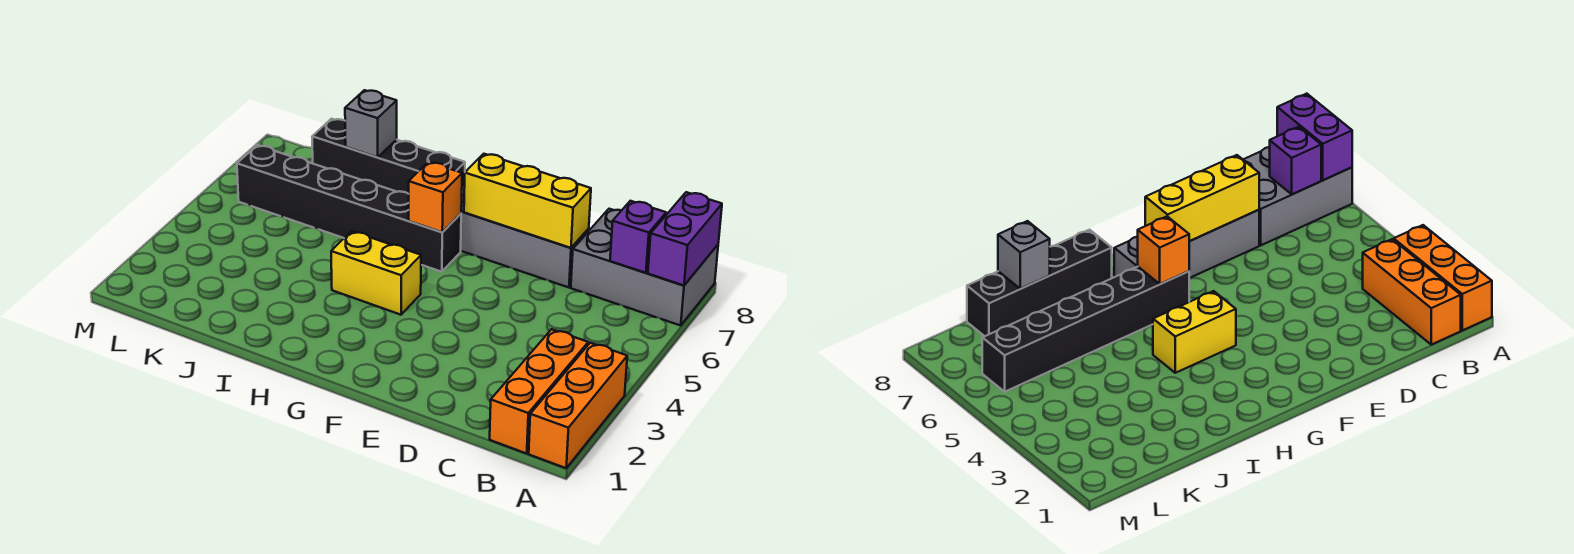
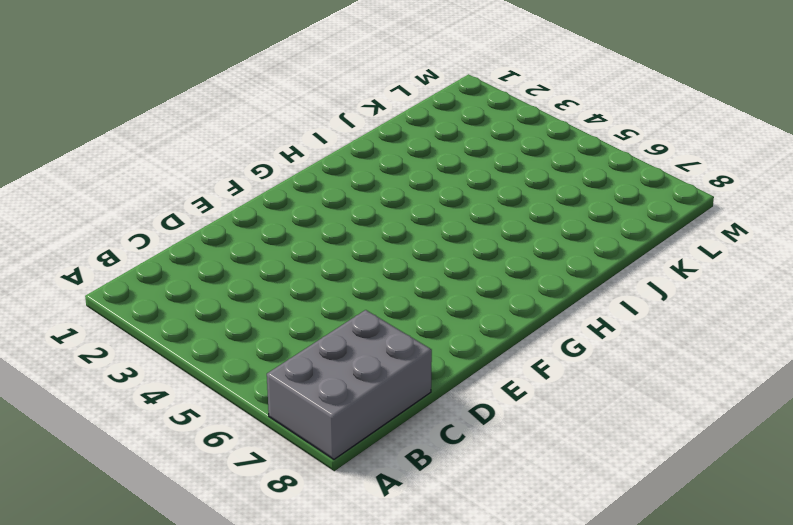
none -> orange 1x3 brick [529,343,627,468]
none -> orange 1x3 brick [490,329,588,453]
none -> grey 1x4 brick [461,185,589,287]

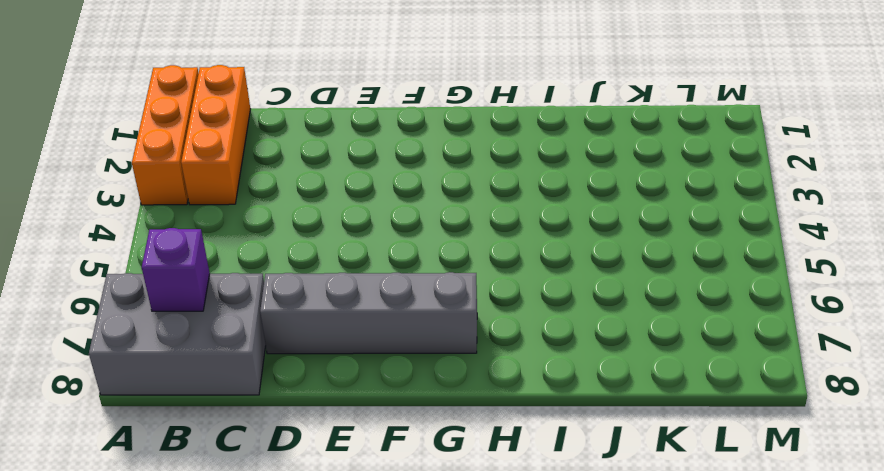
none -> yellow 1x2 brick [331,231,421,315]
none -> black 1x6 brick [237,145,461,272]
none -> black 1x4 brick [312,119,465,194]

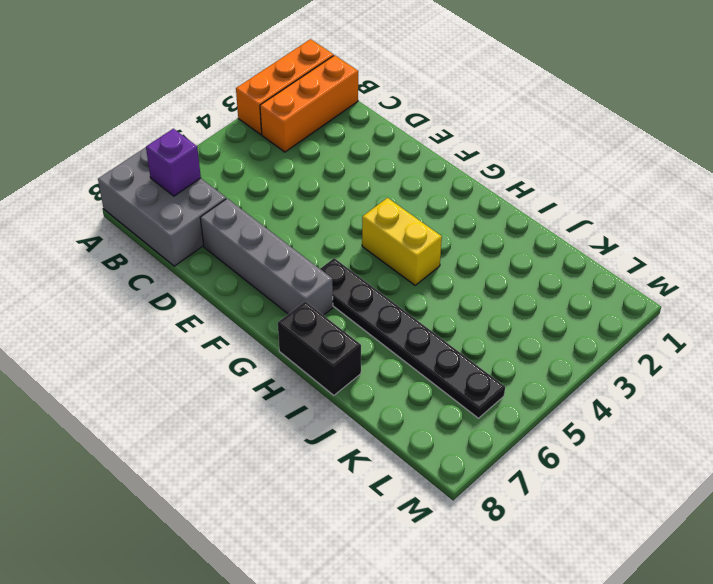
black 1x6 plate [320,258,505,418] -> black 1x6 brick [237,145,461,272]
black 1x2 brick [278,301,361,395] -> black 1x4 brick [312,119,465,194]
none -> purple 1x2 brick [648,192,722,285]
none -> yellow 1x3 brick [464,154,591,248]
none -> orange 1x1 brick [409,162,462,232]

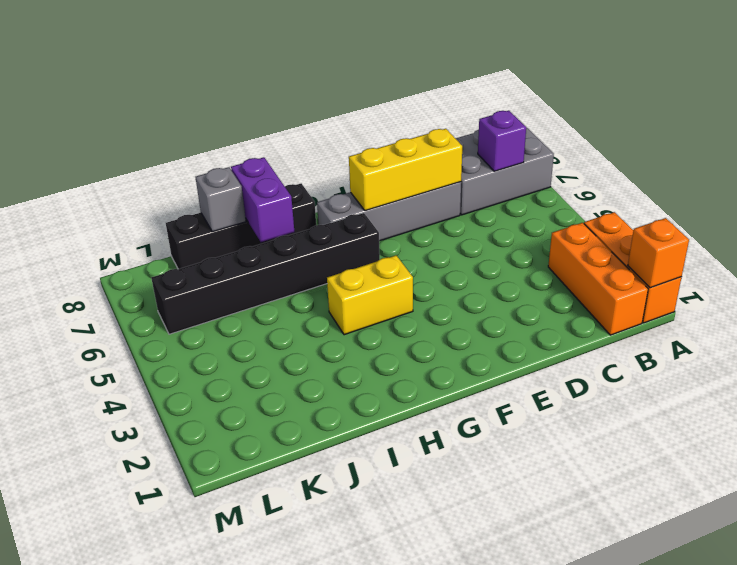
orange 1x1 brick [628,218,689,288] -> orange 1x1 brick moved to [409,162,462,232]
purple 1x2 brick [231,157,294,242] -> purple 1x2 brick moved to [648,192,722,285]

